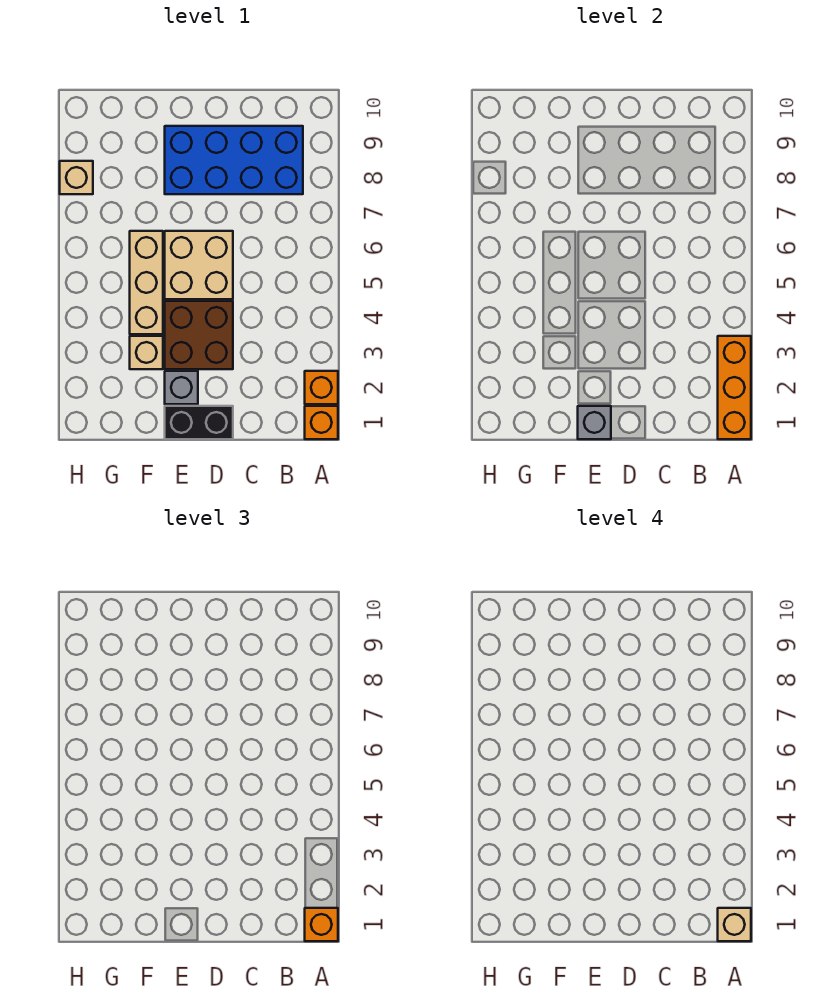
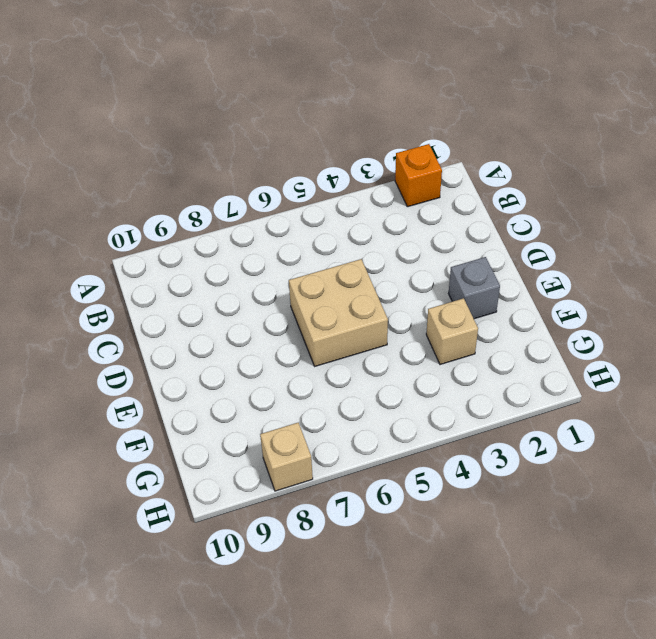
none -> orange 1x1 brick [305,406,338,439]
none -> blue 2x4 brick [165,126,303,194]
none -> black 1x2 brick [165,406,233,439]

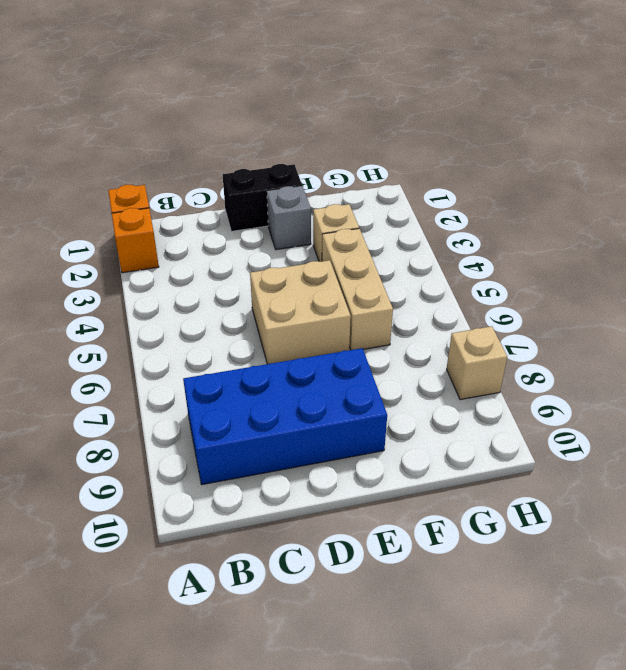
none -> brown 2x2 brick [165,301,233,369]
none -> orange 1x3 brick [718,336,751,439]
none -> grey 1x1 brick [578,406,611,439]

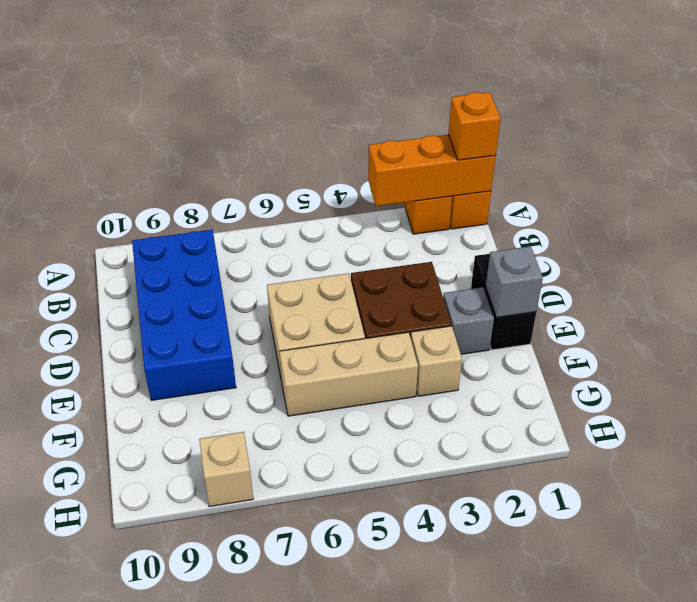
none -> tan 1x1 brick [718,908,751,941]

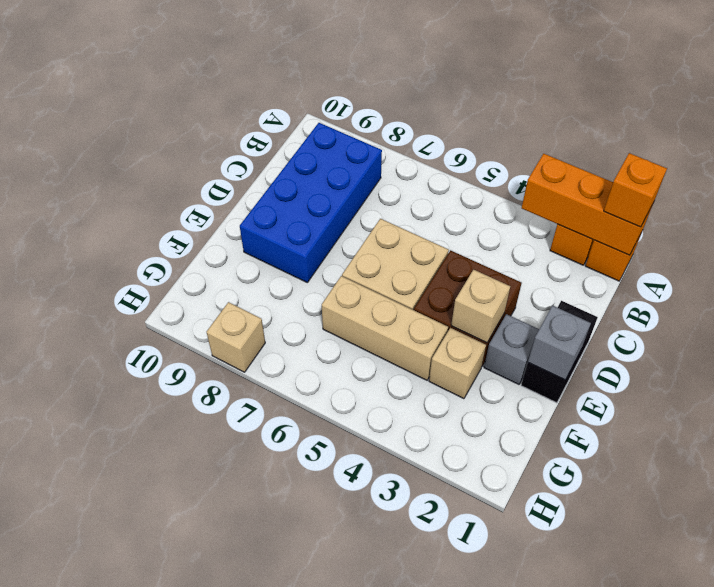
tan 1x1 brick [451,270,510,343] -> tan 1x1 brick moved to [718,908,751,941]

